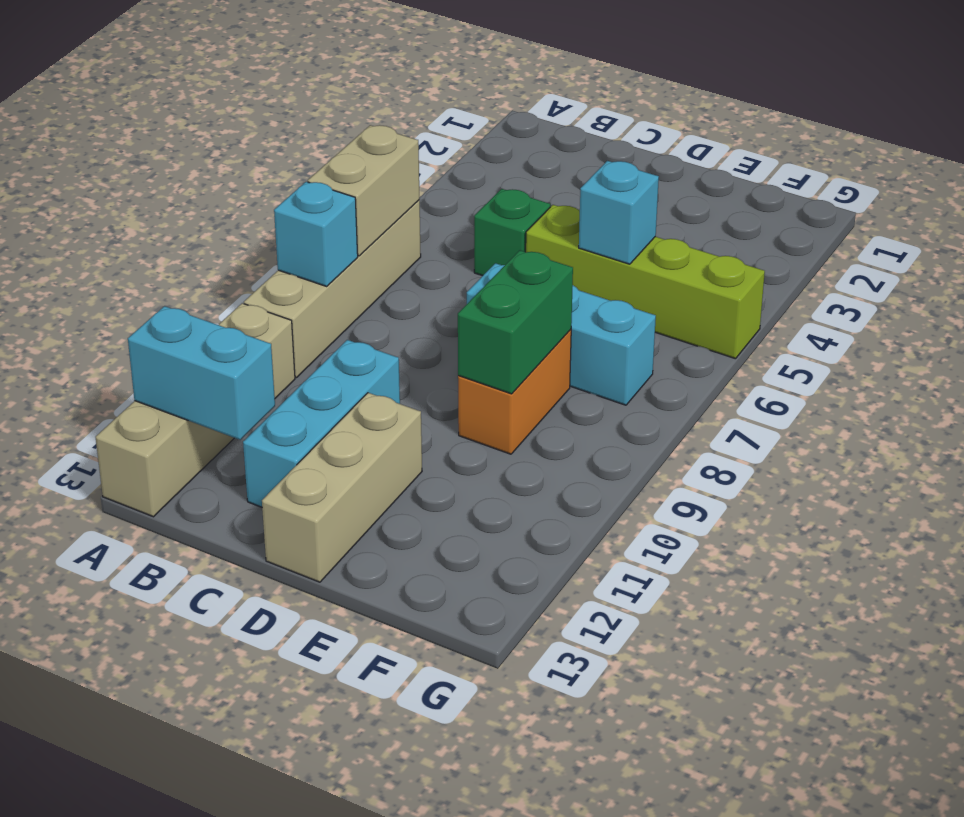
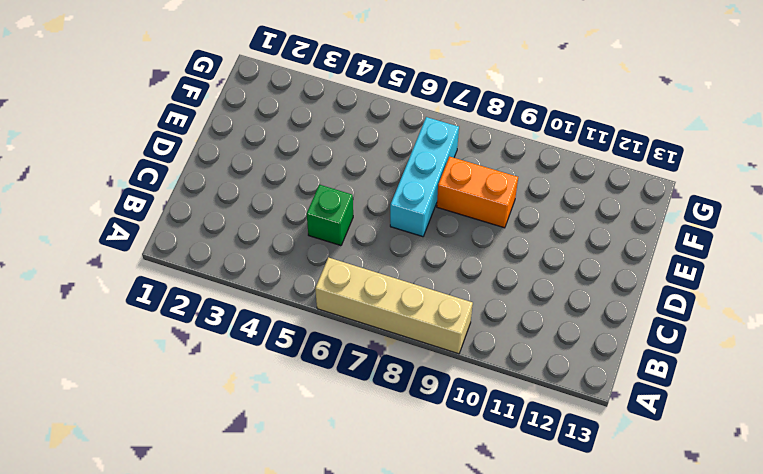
none -> tan 1x4 brick [96,303,295,517]
none -> cyan 1x3 brick [243,340,400,507]
none -> lime 1x4 brick [526,205,765,359]

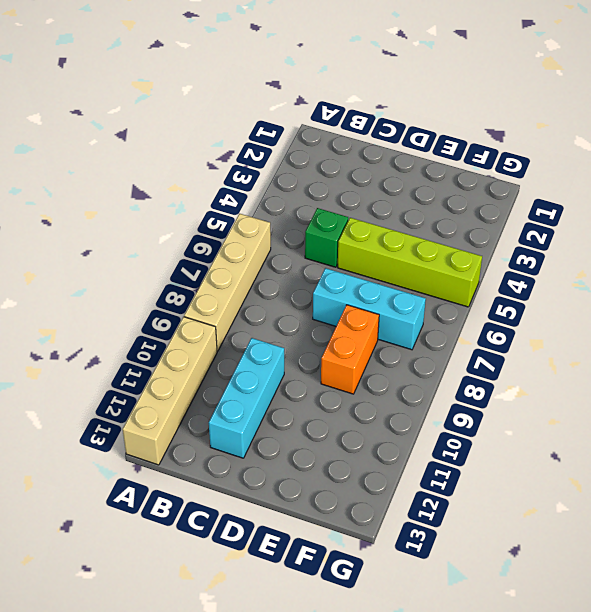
none -> tan 1x3 brick [262,393,422,582]
none -> tan 1x2 brick [308,125,419,256]
none -> cyan 1x1 brick [274,182,358,286]

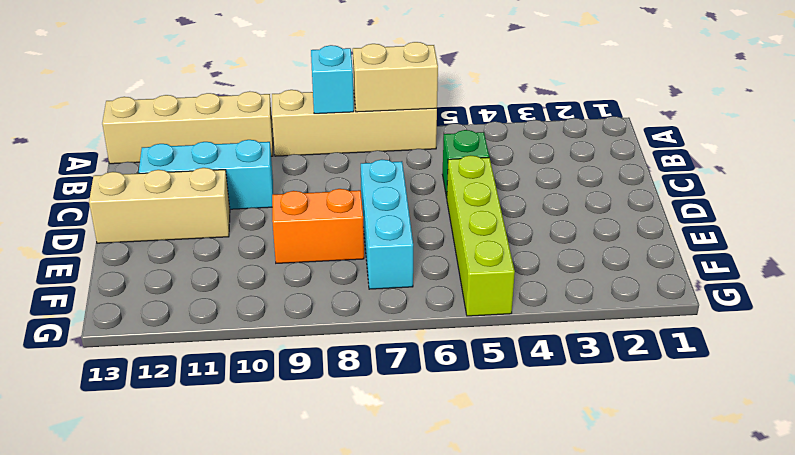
none -> cyan 1x2 brick [128,306,275,440]
none -> cyan 1x1 brick [579,161,659,264]
none -> green 1x2 brick [458,250,573,394]

